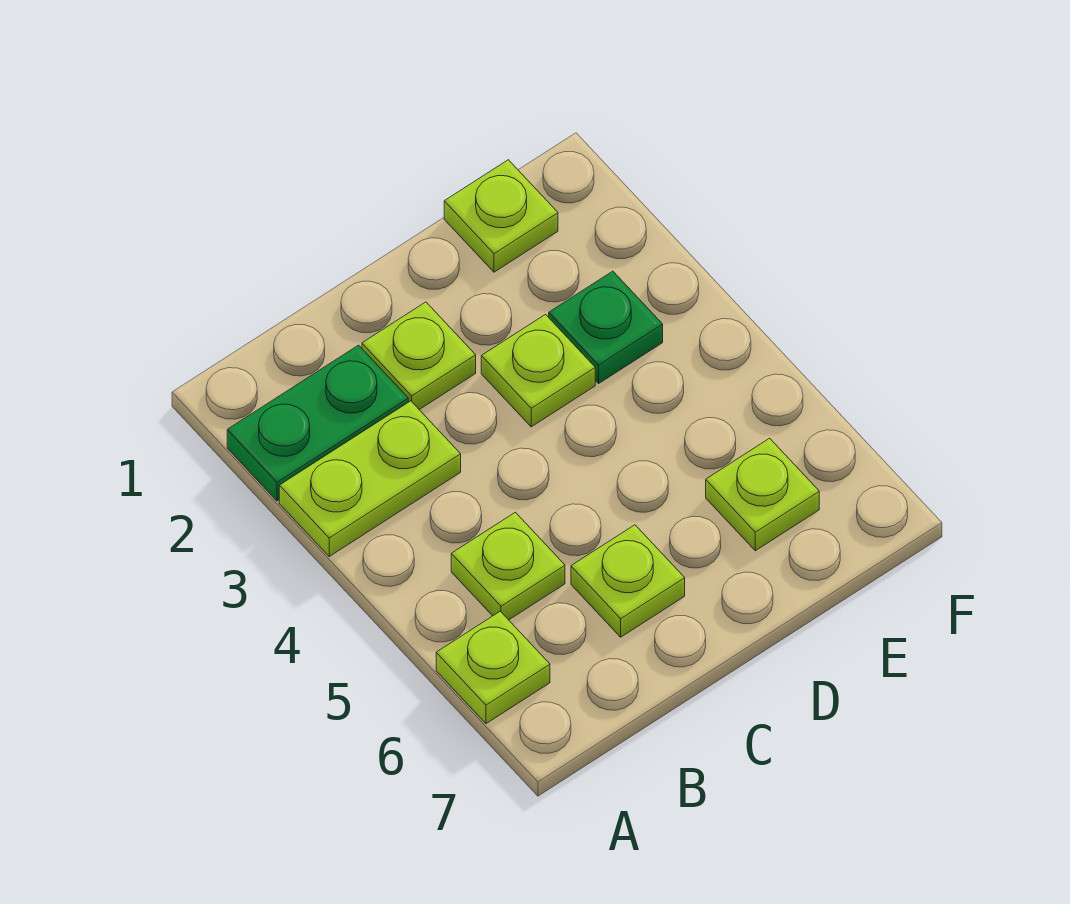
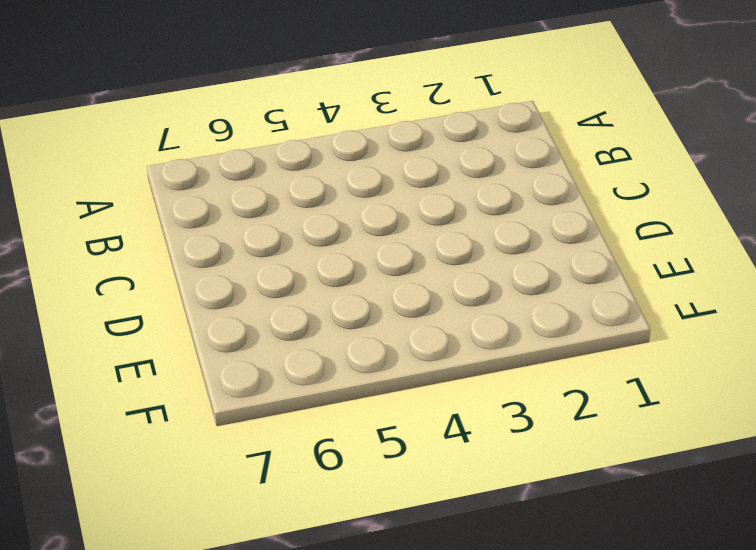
none -> green 1x2 plate [227,345,408,501]
none -> lime 1x2 plate [279,401,461,556]

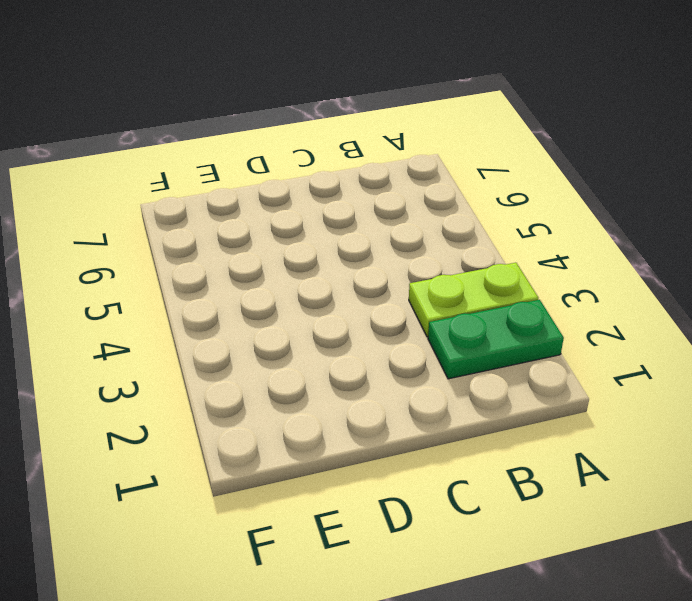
none -> lime 1x1 plate [436,611,550,724]
none -> lime 1x1 plate [451,512,565,620]

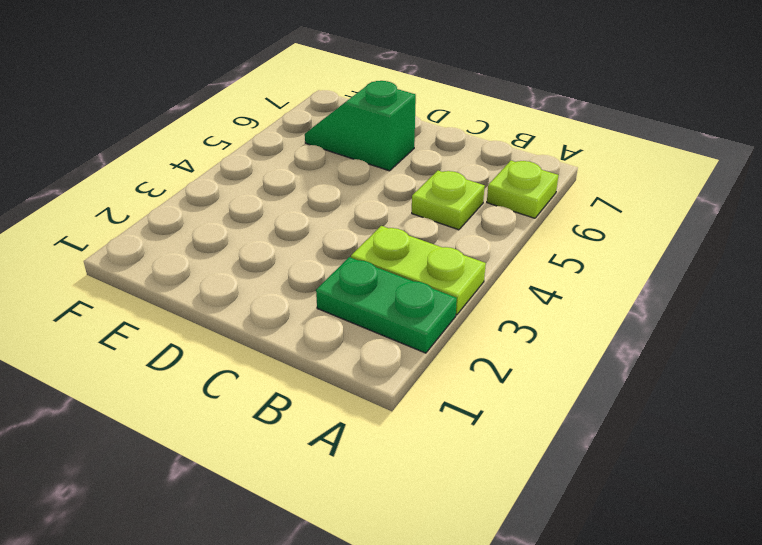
green 1x2 slope [305,81,416,171] -> lime 1x1 plate [706,438,819,551]
none -> lime 1x1 plate [362,302,476,410]
none -> lime 1x1 plate [571,525,685,637]

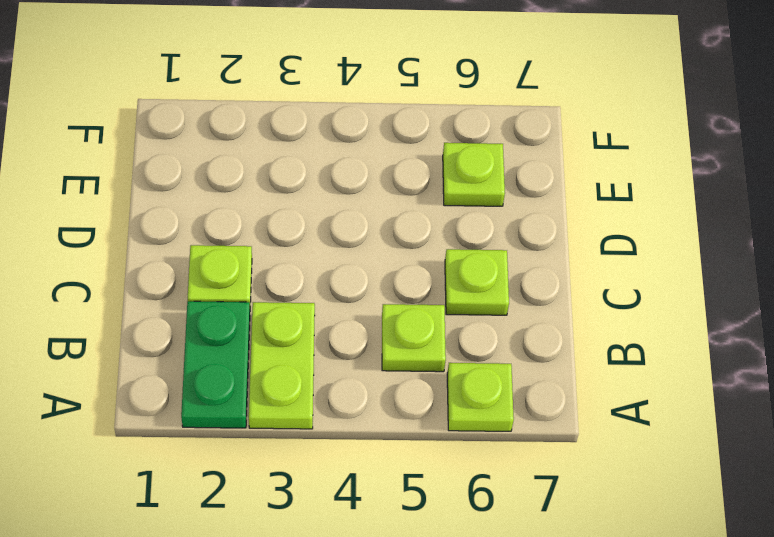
none -> lime 1x1 plate [481,315,595,427]
none -> lime 1x1 plate [444,160,558,272]

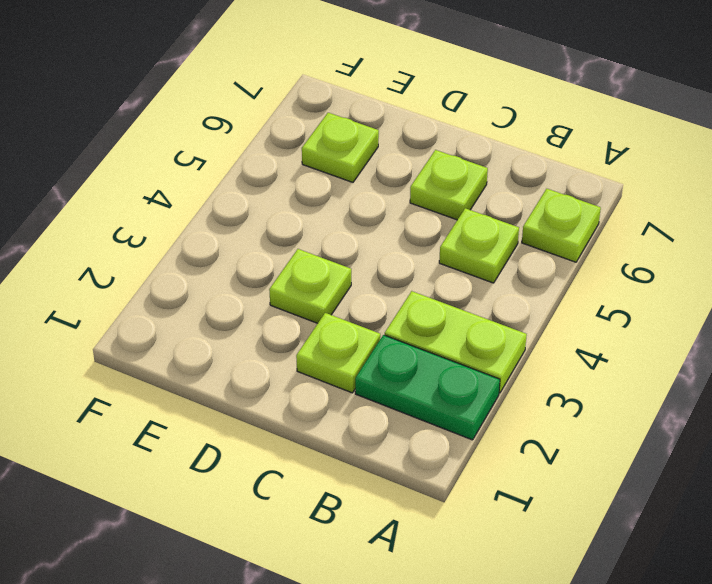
none -> lime 1x1 plate [444,160,558,272]
none -> green 1x1 plate [549,271,663,383]

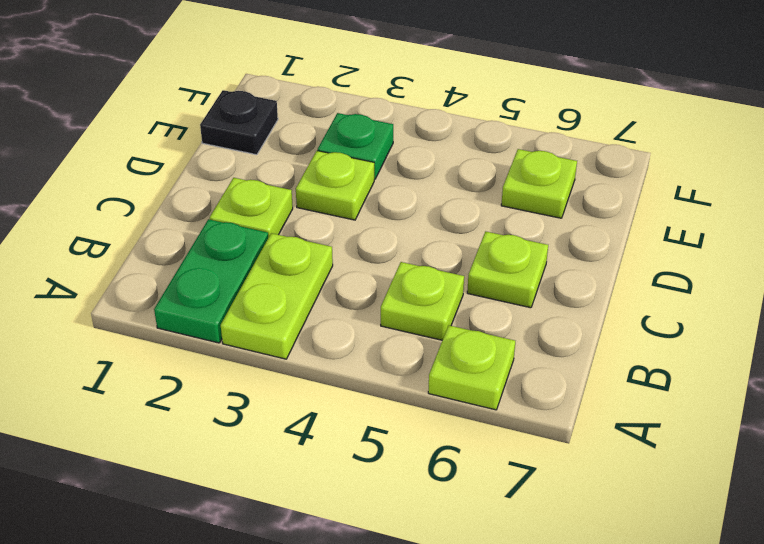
black 1x1 plate [200,90,278,155] -> lime 1x1 plate [444,160,558,272]

